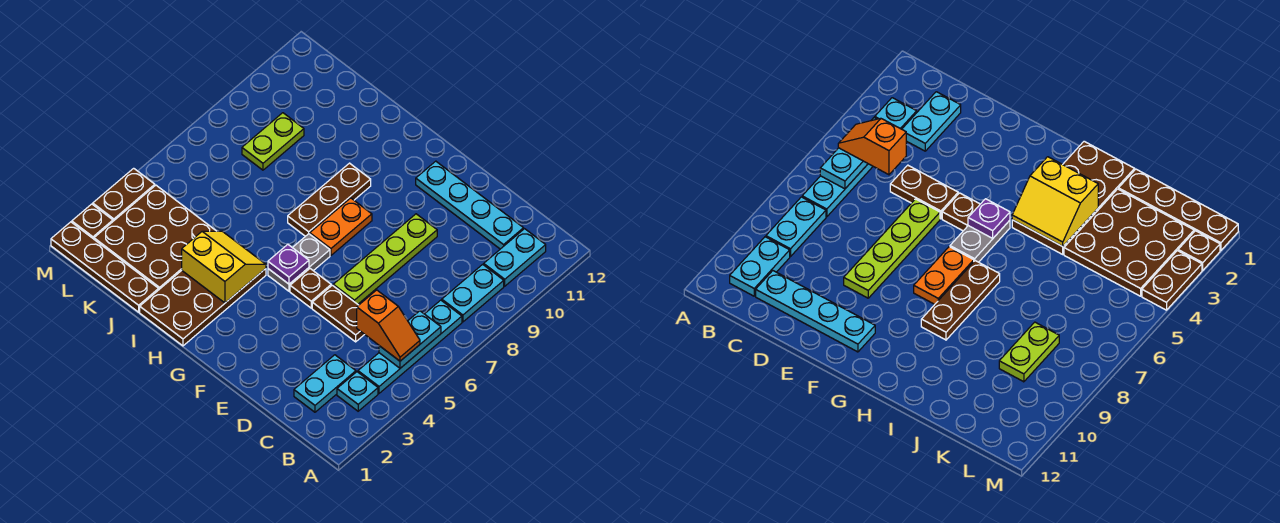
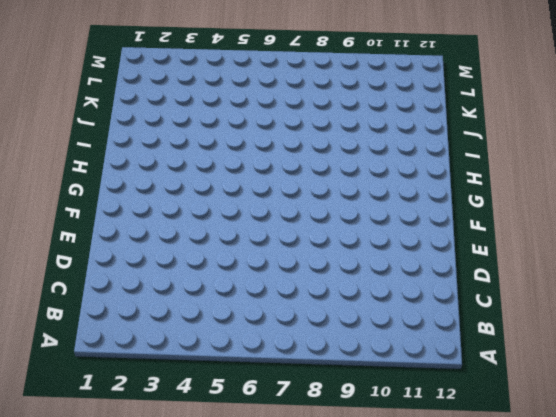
none -> cyan 1x1 plate [337,372,378,411]
none -> cyan 1x4 plate [358,300,462,393]
none -> cyan 1x2 plate [442,264,504,322]

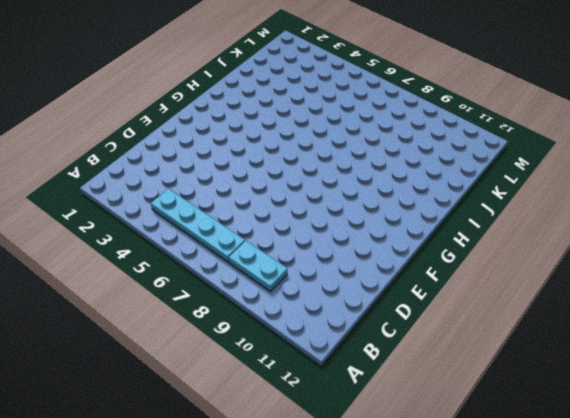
none -> cyan 1x1 plate [337,372,378,411]
none -> cyan 1x2 plate [484,229,546,286]
none -> cyan 1x2 plate [294,355,356,412]

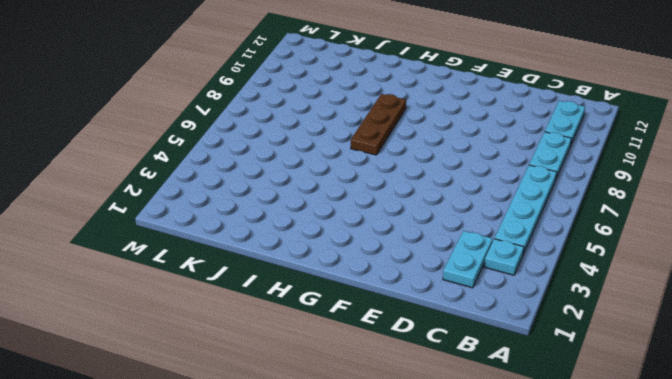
none -> cyan 1x4 plate [416,161,524,249]
none -> brown 1x2 plate [312,285,365,342]
none -> lime 1x4 plate [333,214,437,304]

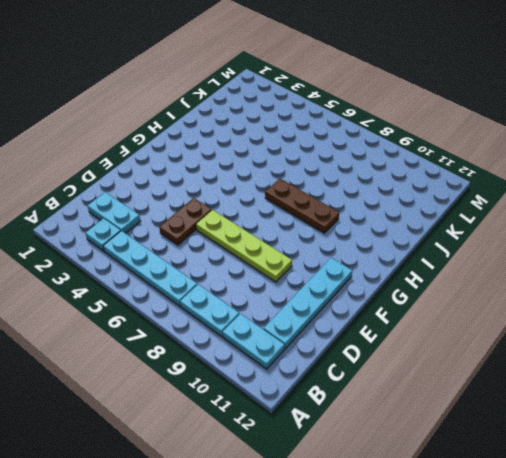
none -> brown 1x1 plate [290,269,331,308]
none -> grey 1x2 plate [268,234,330,291]
none -> orange 1x2 plate [310,198,372,255]

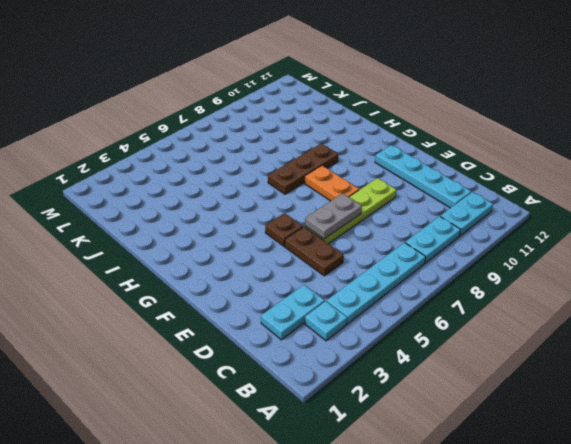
grey 1x2 plate [305,193,362,239] -> grey 1x2 plate moved to [268,234,330,291]
orange 1x2 plate [304,166,359,201] -> orange 1x2 plate turned to [310,198,372,255]
none -> brown 2x4 plate [140,269,266,346]
none -> brown 1x4 plate [51,222,159,312]
none -> brown 3x3 plate [94,185,216,289]

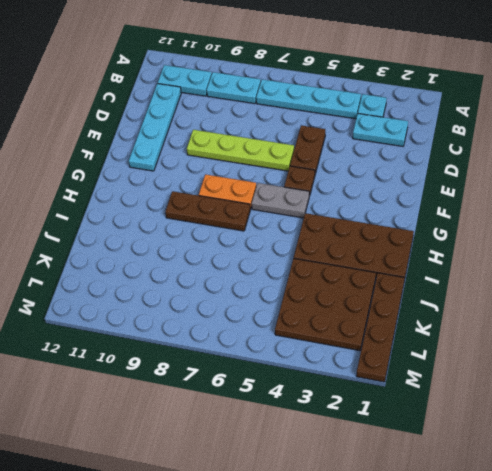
none -> lime 1x2 plate [242,113,304,170]
none -> brown 1x1 plate [72,204,113,239]
none -> brown 1x2 plate [93,168,155,221]

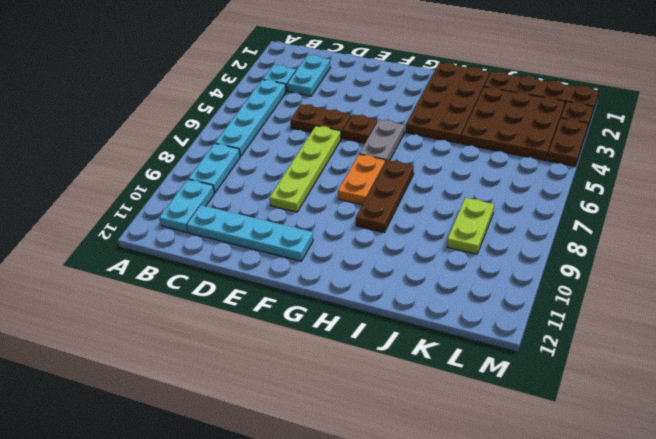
none -> cyan 1x2 plate [379,311,441,368]
none -> purple 1x1 plate [268,244,309,284]
none -> yellow 2x2 slope [182,231,266,303]

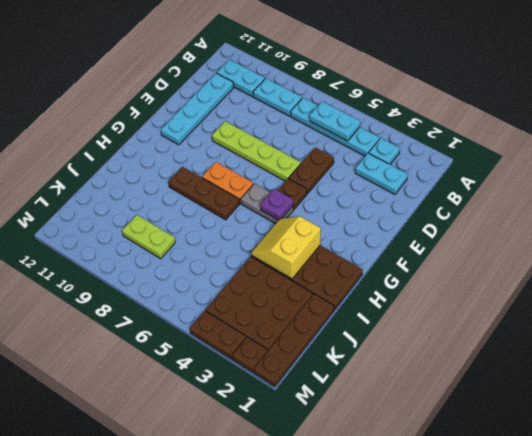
none -> orange 1x2 slope [357,290,420,361]

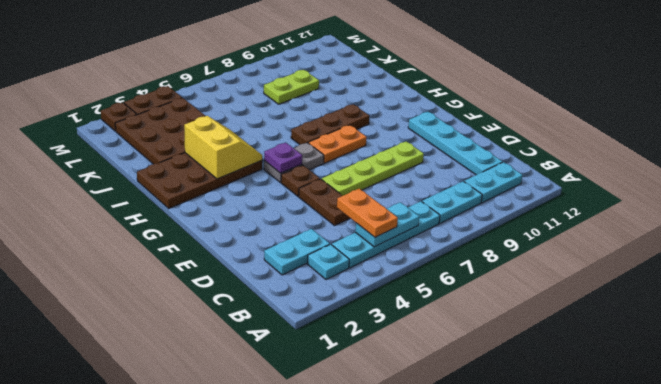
orange 1x2 plate [337,189,398,237] -> orange 1x2 slope [357,290,420,361]
none -> brown 1x4 plate [51,222,159,312]

